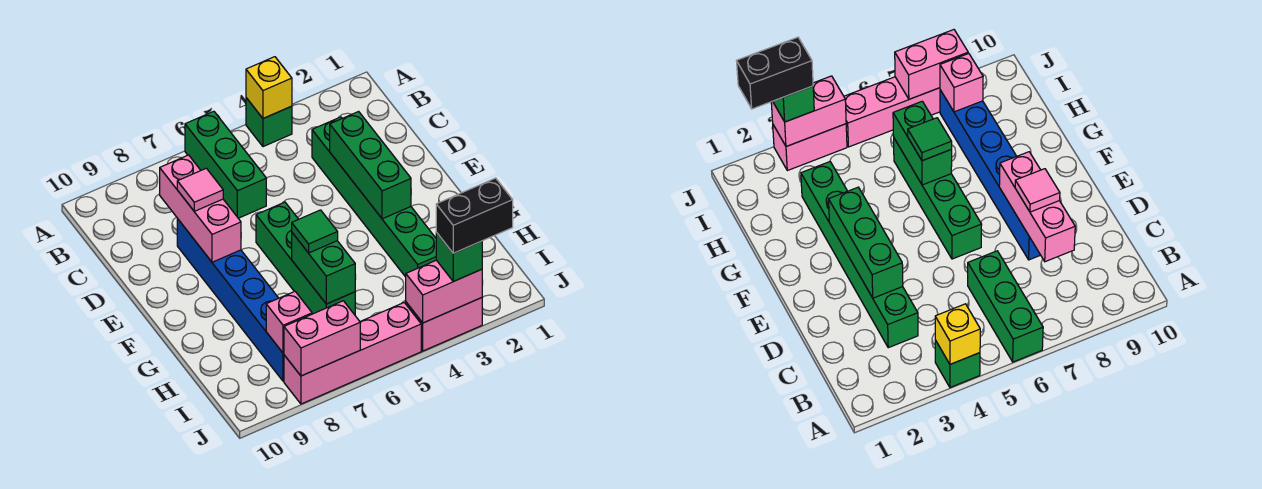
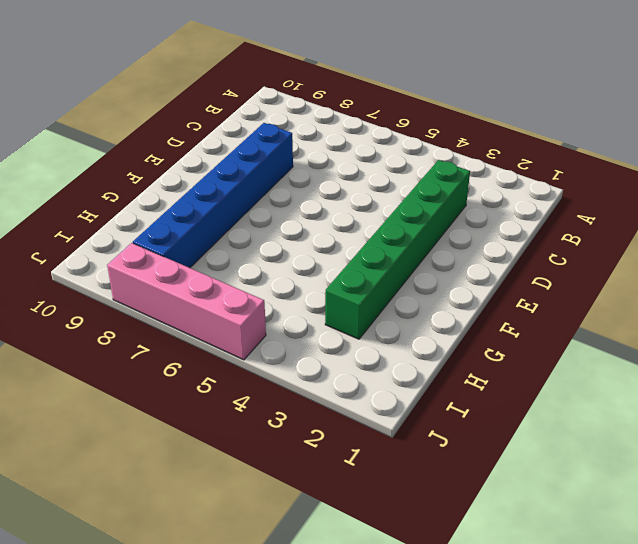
none -> green 1x1 brick [246,98,292,147]
none -> green 1x3 brick [185,111,266,218]
none -> green 1x4 brick [256,202,355,315]

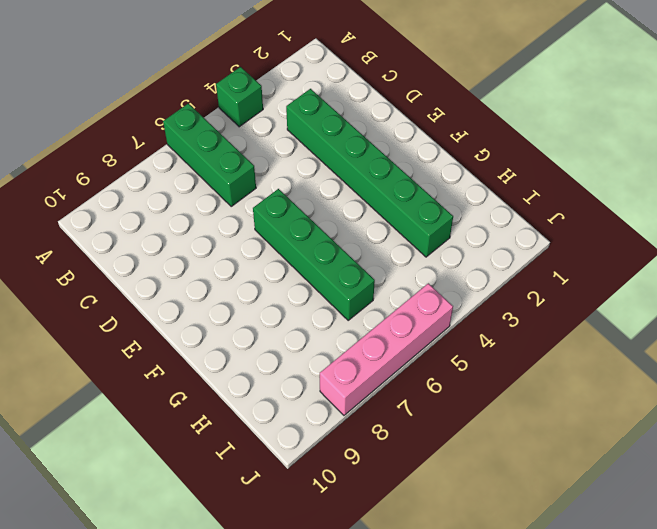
none -> blue 1x6 brick [177,219,284,381]
none -> pink 1x2 brick [406,298,482,351]
none -> yellow 1x1 brick [246,57,292,118]

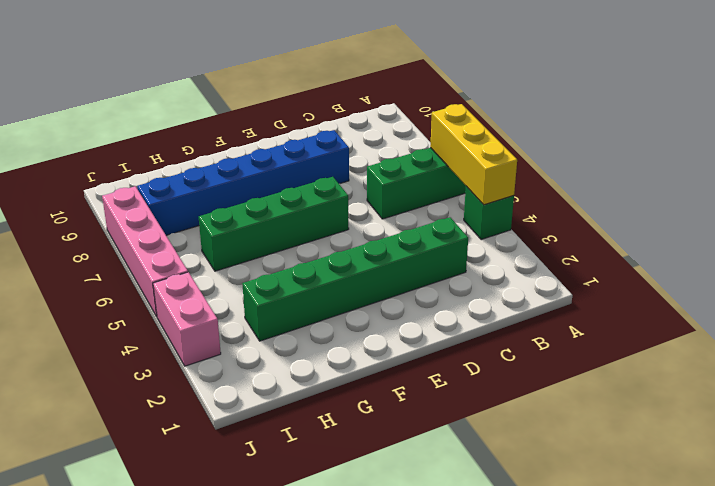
yellow 1x3 brick [430,104,517,205] -> yellow 1x1 brick [246,57,292,118]
none -> pink 1x3 brick [160,155,241,262]
none -> green 1x3 brick [330,112,411,219]
none -> green 1x2 brick [292,233,355,304]

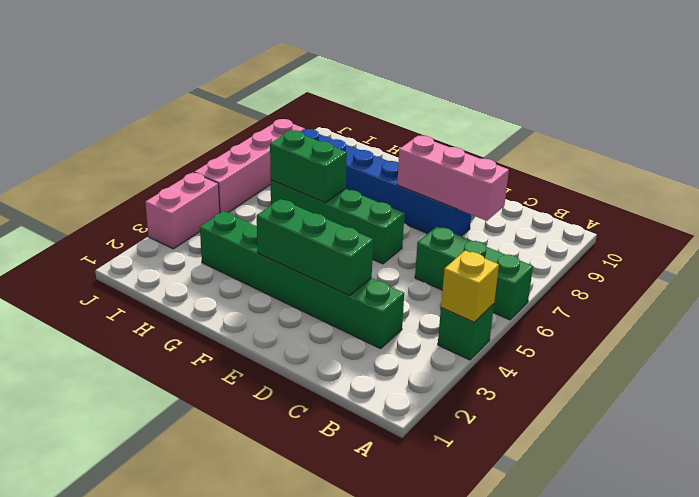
none -> pink 1x1 brick [266,291,312,353]
none -> pink 1x2 brick [406,260,482,323]
none -> pink 1x2 brick [284,301,360,376]

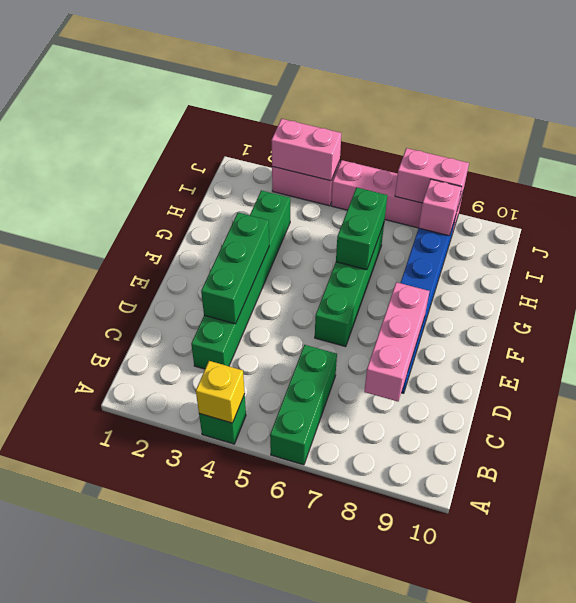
none -> pink 1x1 tile [177,168,223,211]
none -> green 1x1 tile [292,210,338,253]
none -> green 1x1 brick [436,232,482,281]

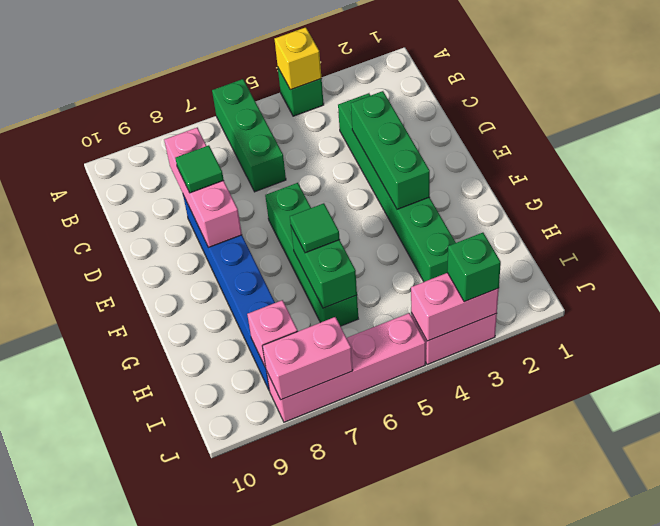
green 1x1 tile [175,145,224,193] -> pink 1x1 tile [177,168,223,211]
none -> black 1x2 brick [436,178,513,253]

